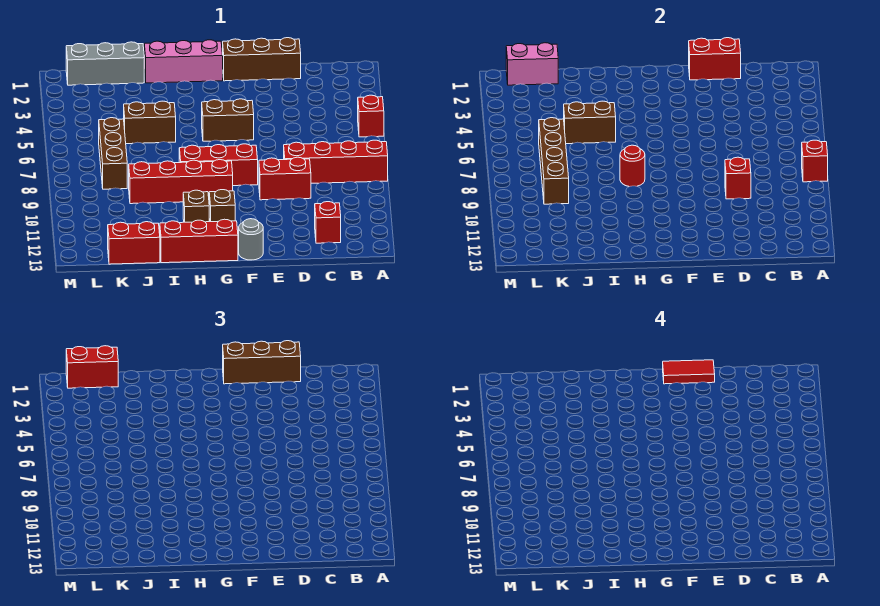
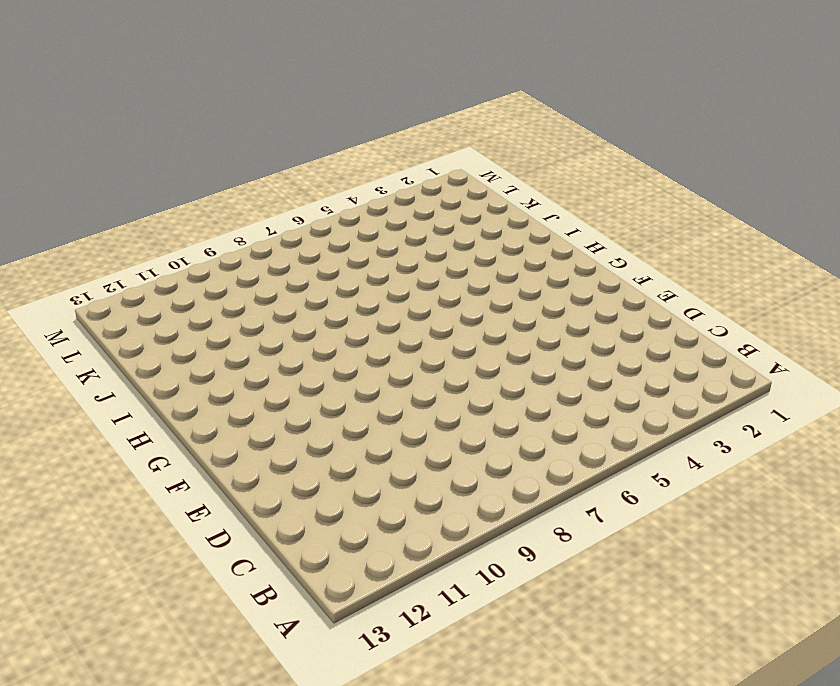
none -> red 1x1 brick [358,95,384,137]
none -> red 1x4 brick [284,140,388,183]
none -> red 1x1 brick [315,202,341,243]

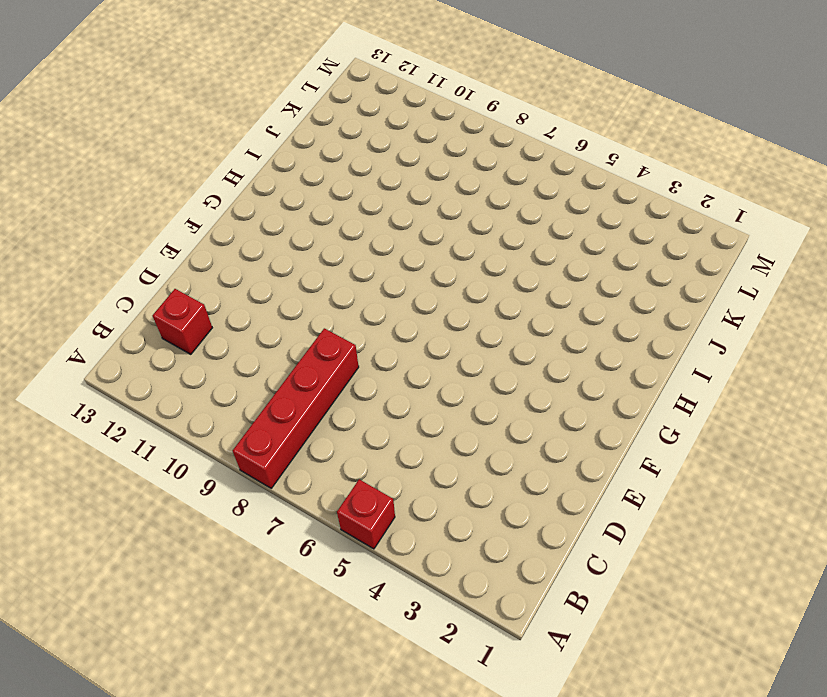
none -> brown 1x3 brick [223,38,301,81]
none -> red 1x2 brick [259,157,311,200]
none -> brown 1x2 brick [202,99,254,141]

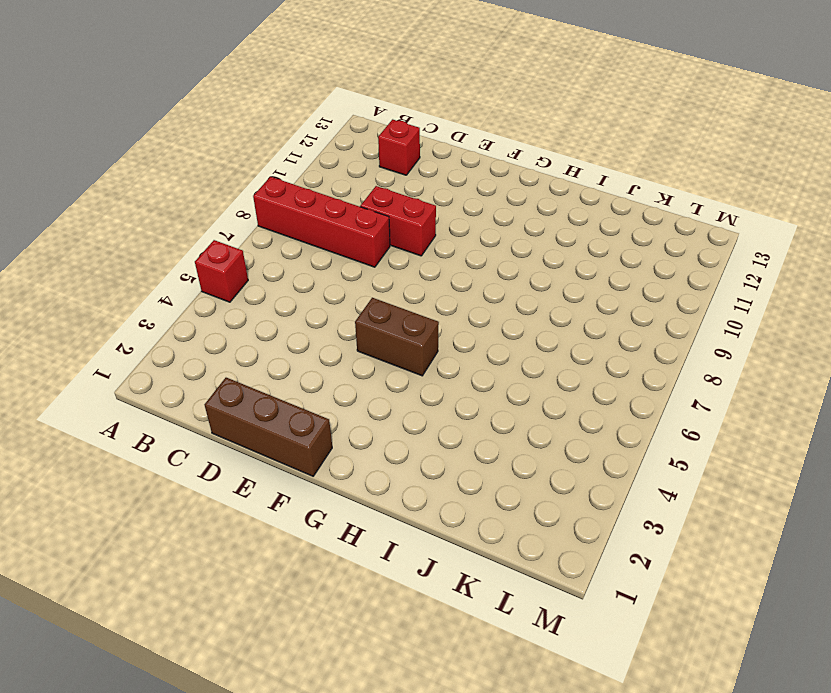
none -> red 1x3 brick [179,144,258,186]
none -> grey 1x1 round brick [239,219,263,260]
none -> pink 1x3 brick [144,40,223,83]

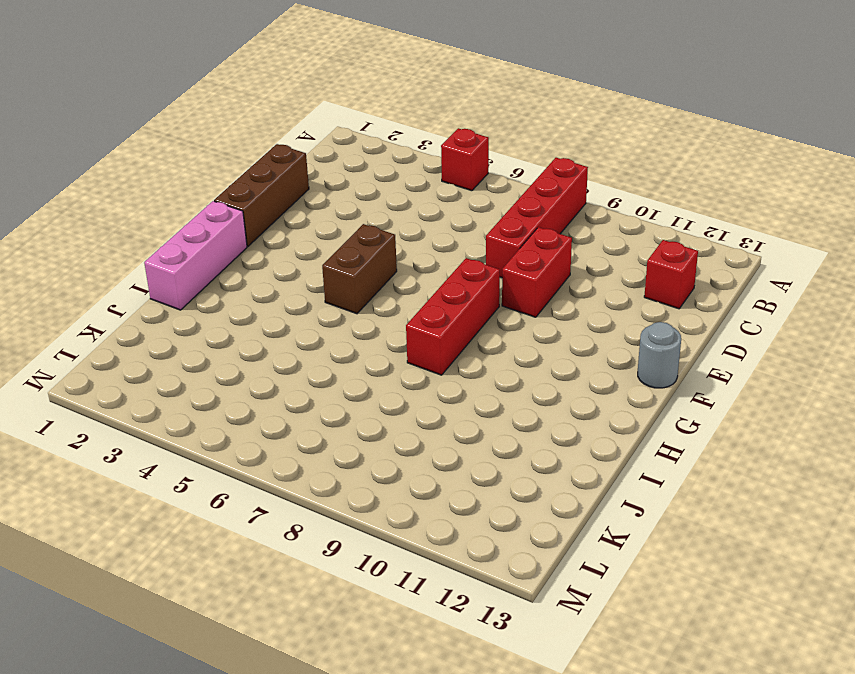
none -> red 1x4 brick [129,160,233,204]
none -> brown 1x1 brick [209,190,235,222]
none -> red 1x3 brick [160,219,238,263]

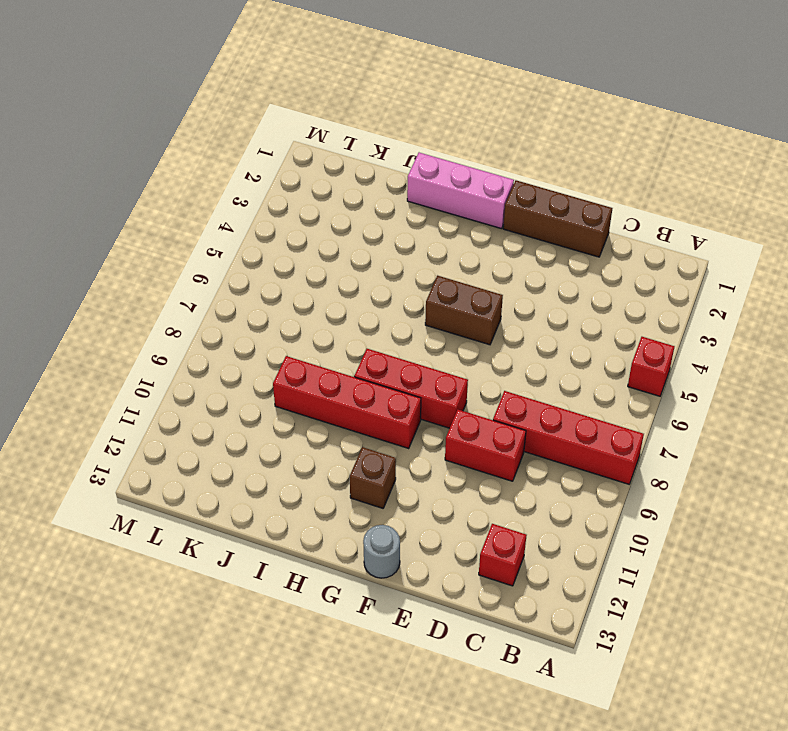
none -> red 1x3 brick [160,219,238,263]
none -> brown 1x1 brick [183,190,209,222]
none -> brown 1x2 brick [124,101,176,144]

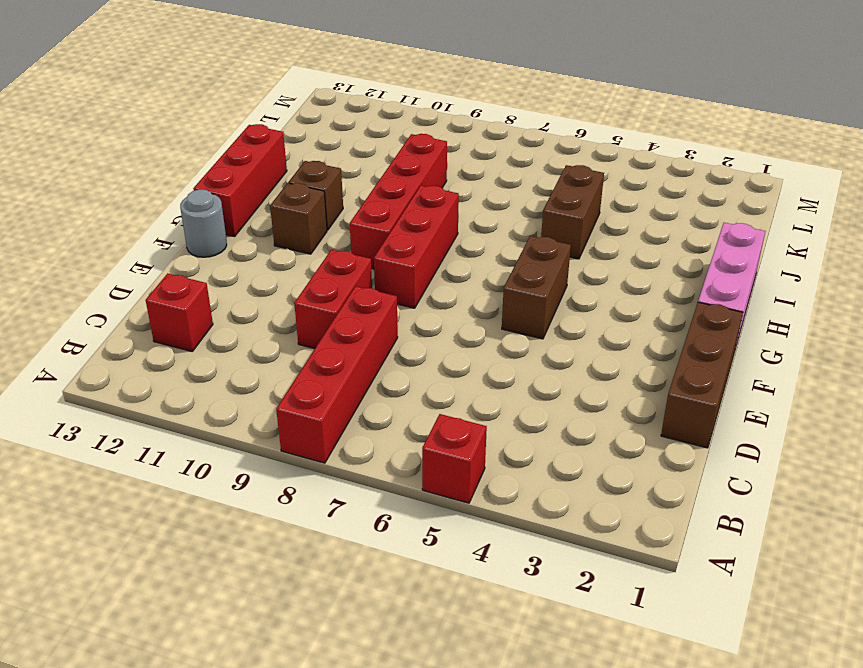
none -> grey 1x3 brick [66,42,144,85]
none -> red 1x2 brick [108,222,160,264]
none -> brown 1x3 brick [99,118,127,189]

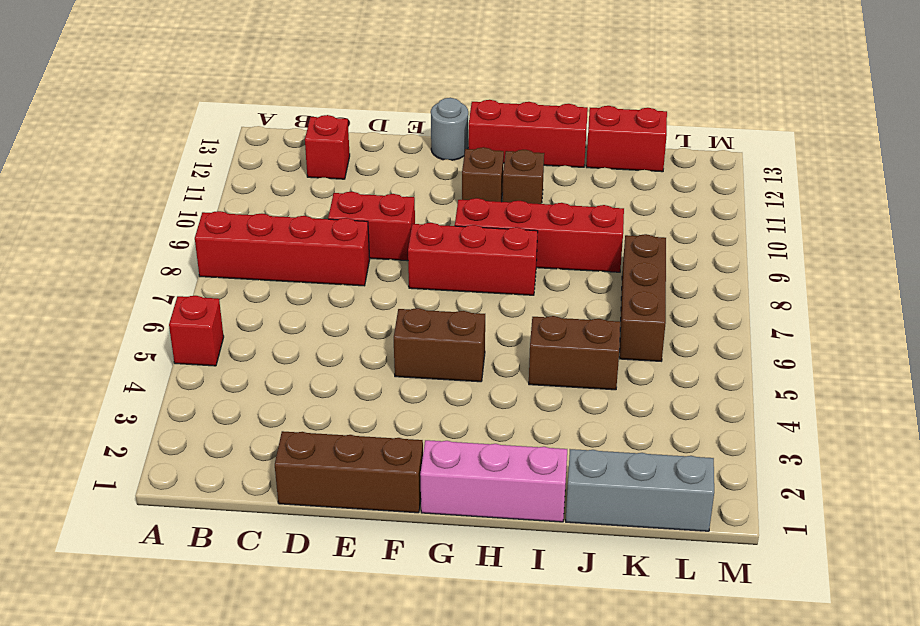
none -> red 1x1 brick [802,140,828,182]
none -> red 1x2 brick [689,38,741,80]
none -> red 1x1 brick [725,157,751,199]

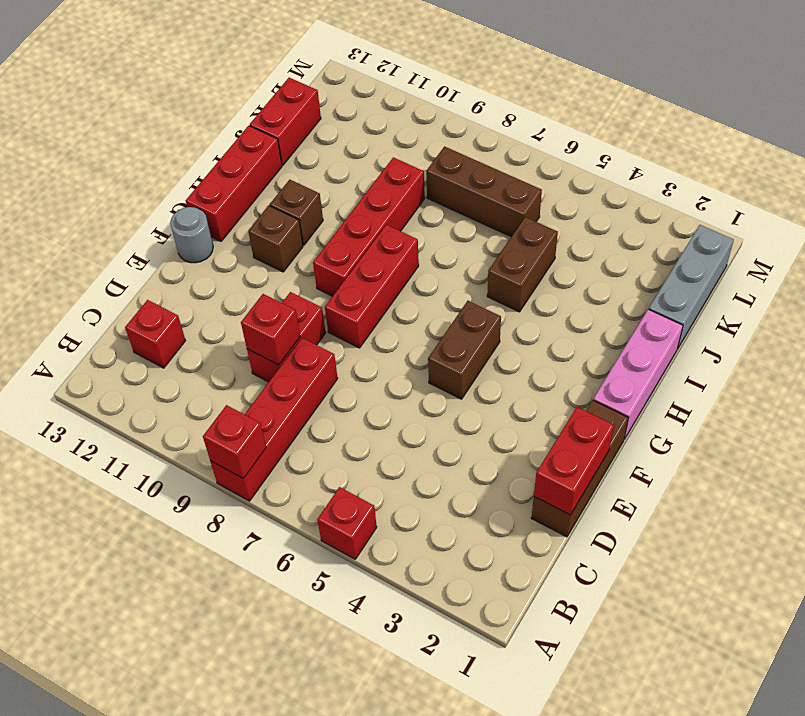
none -> red 1x1 round brick [620,145,645,187]
none -> brown 1x2 brick [564,101,616,144]
none -> pink 1x2 brick [506,43,558,85]

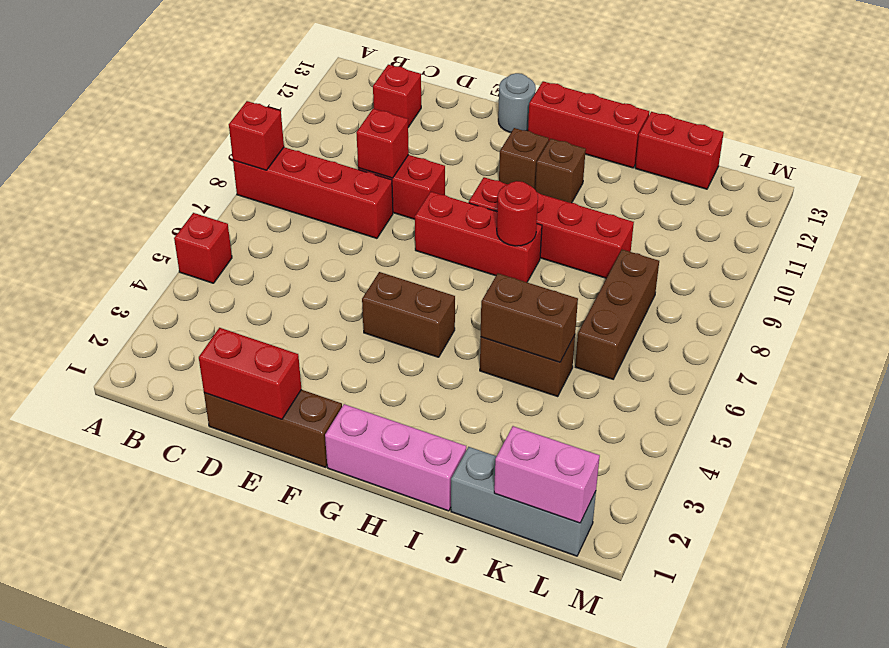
none -> brown 1x4 brick [539,118,569,204]
none -> brown 1x3 brick [223,341,301,384]
none -> red 1x2 brick [66,346,118,388]

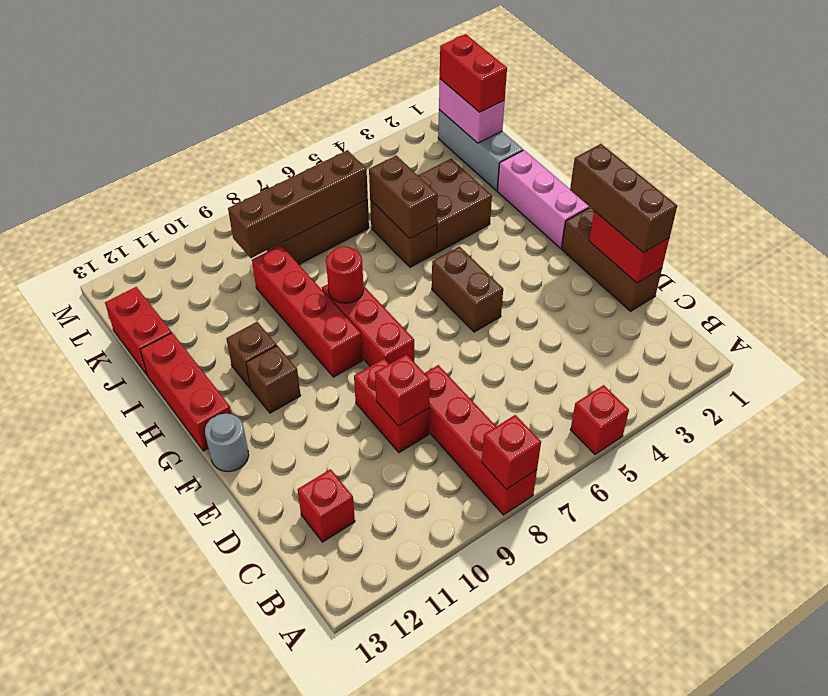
brown 2x2 brick [418,159,492,252] -> none
none -> red 1x2 tile [663,360,715,384]

